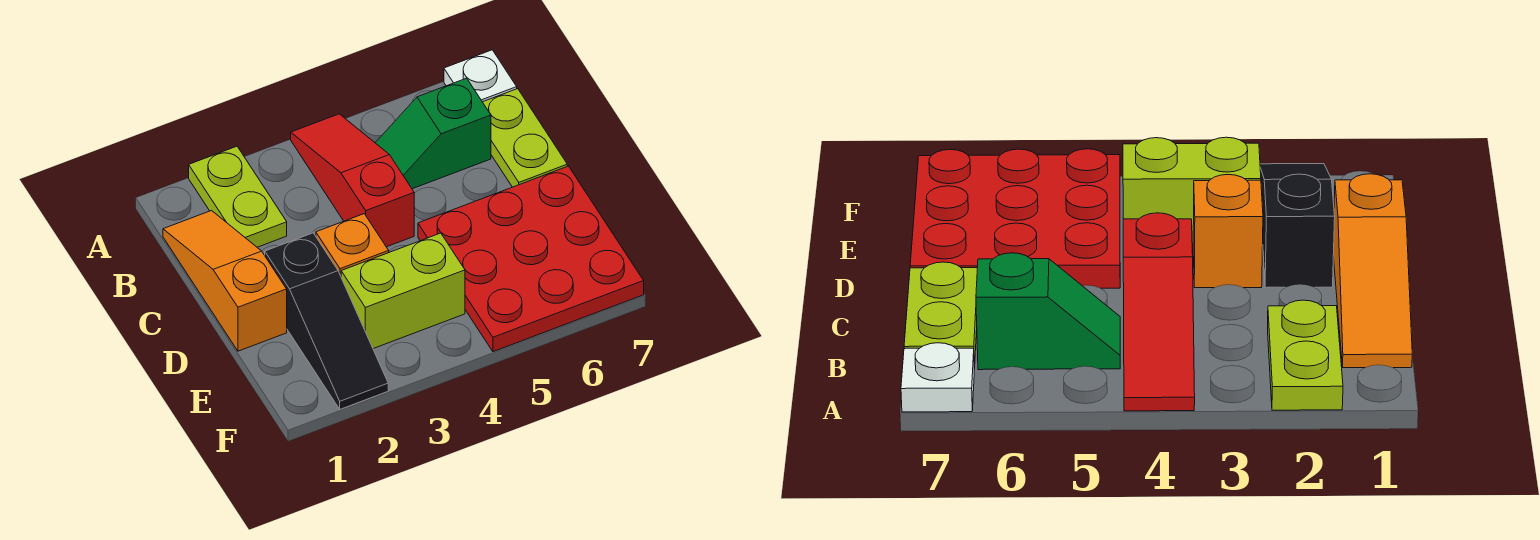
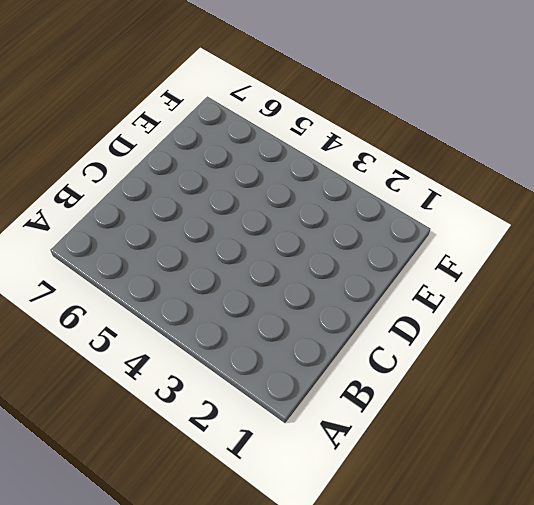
none -> lime 1x2 plate [189,146,287,247]
none -> red 1x3 slope [291,114,414,247]

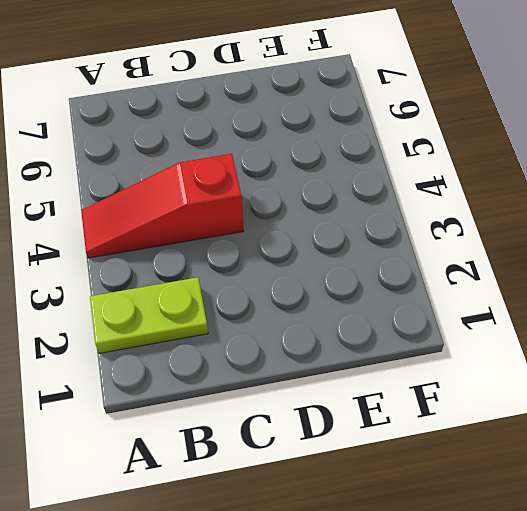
none -> white 1x1 plate [444,50,517,102]
none -> orange 1x3 slope [163,211,287,351]

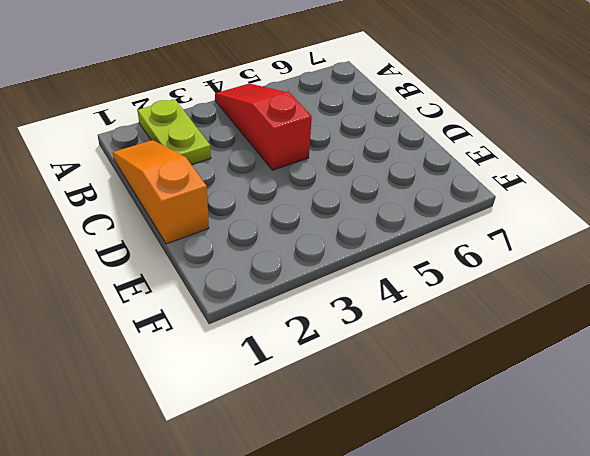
none -> white 1x1 plate [444,50,517,102]
none -> green 1x2 slope [376,78,491,189]

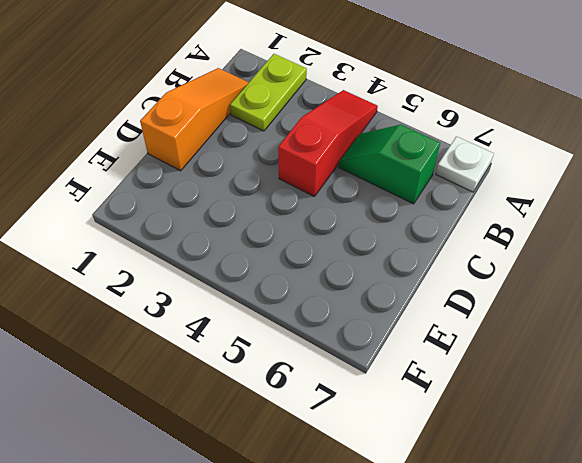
none -> lime 1x2 plate [483,89,567,187]
none -> black 1x3 slope [265,233,388,409]

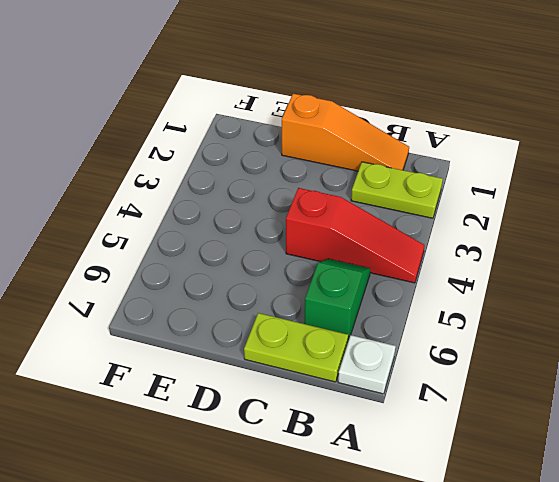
none -> black 1x3 slope [265,233,388,409]
none -> orange 1x1 brick [316,214,389,276]

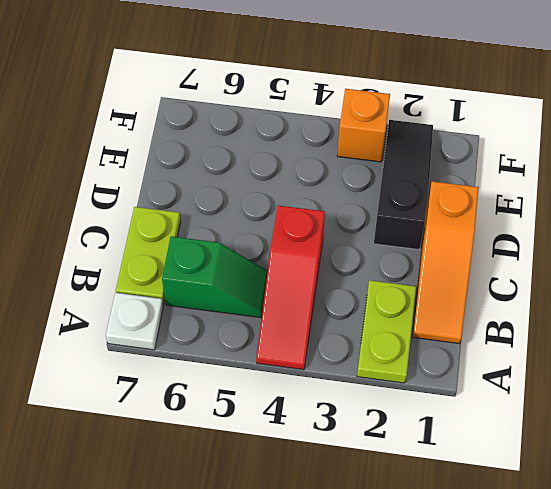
orange 1x1 brick [337,89,390,162] -> orange 1x1 brick moved to [316,214,389,276]
none -> red 3x3 plate [418,166,644,352]
none -> lime 1x2 brick [341,233,465,349]

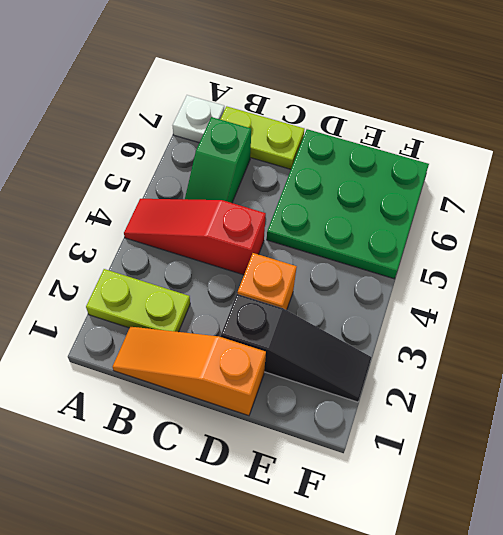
green 3x3 plate [267,129,429,279] -> red 3x3 plate [418,166,644,352]
none -> lime 1x2 brick [341,233,465,349]

